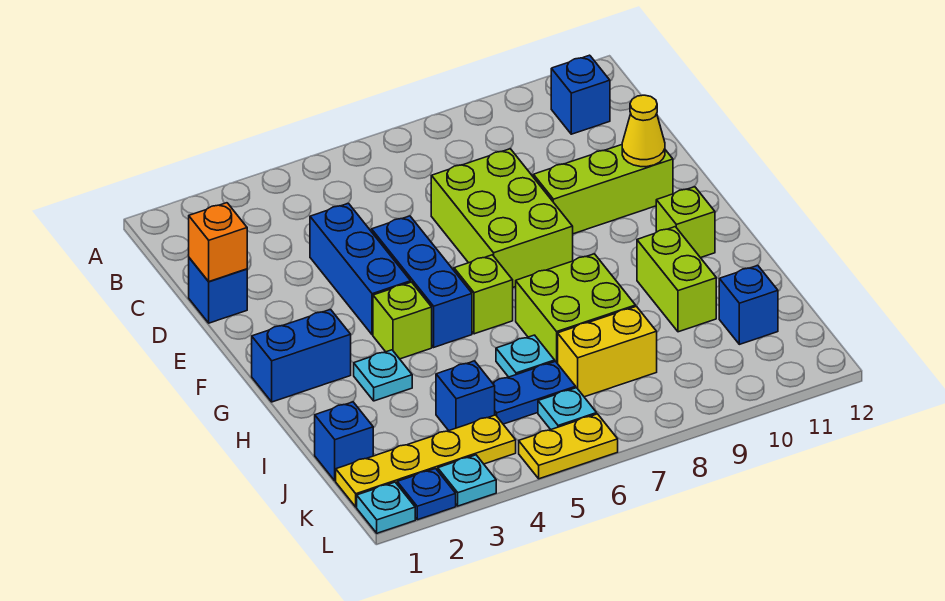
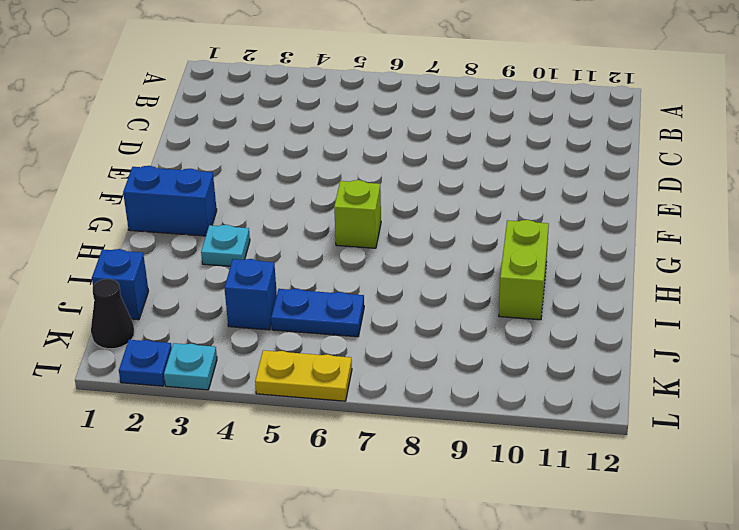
black 1x1 cone [91,279,134,349] -> yellow 1x4 plate [336,415,516,507]
none -> blue 1x1 brick [551,55,610,134]
none -> blue 1x1 brick [189,258,247,323]
none -> blue 1x3 brick [310,203,411,335]

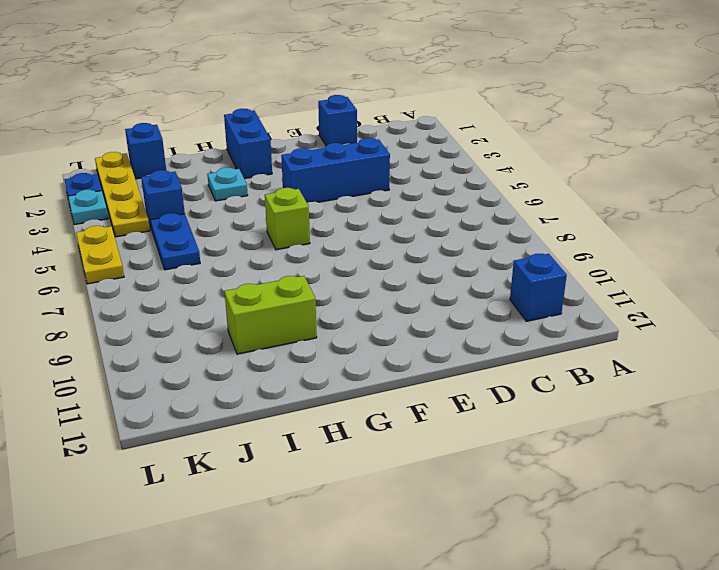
none -> lime 2x3 brick [431,149,573,287]
none -> blue 1x3 brick [372,216,472,347]
none -> lime 1x3 brick [533,145,673,234]

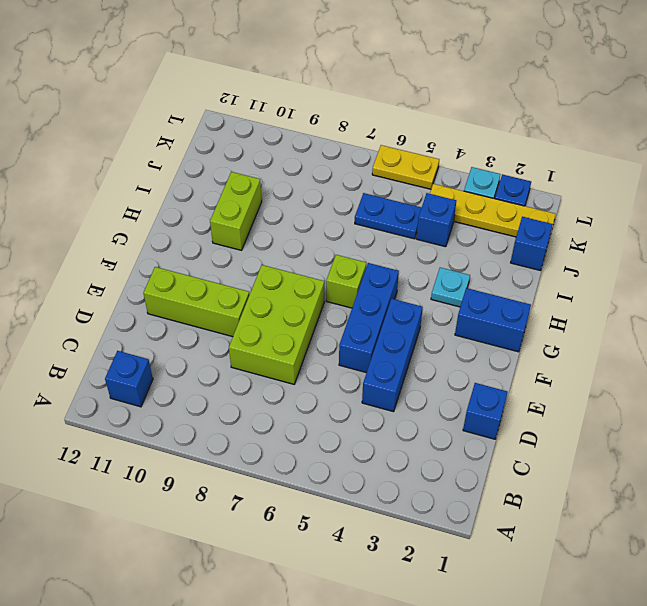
none -> lime 1x1 brick [373,282,432,359]
none -> lime 1x1 brick [656,187,715,258]
none -> lime 2x2 brick [516,254,636,364]

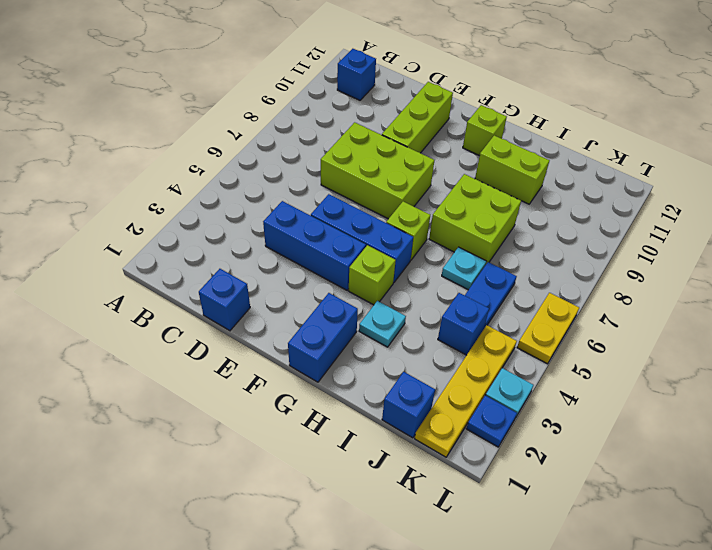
none -> yellow 1x2 brick [558,306,657,397]
none -> blue 1x1 brick [719,266,778,344]
none -> cyan 1x1 plate [538,388,597,430]

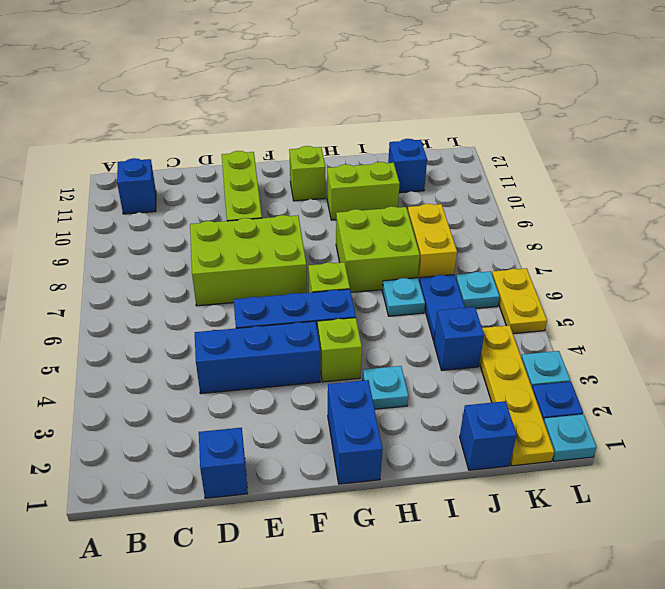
none -> orange 1x1 brick [189,203,247,281]
none -> yellow 1x1 cone [622,95,665,167]

